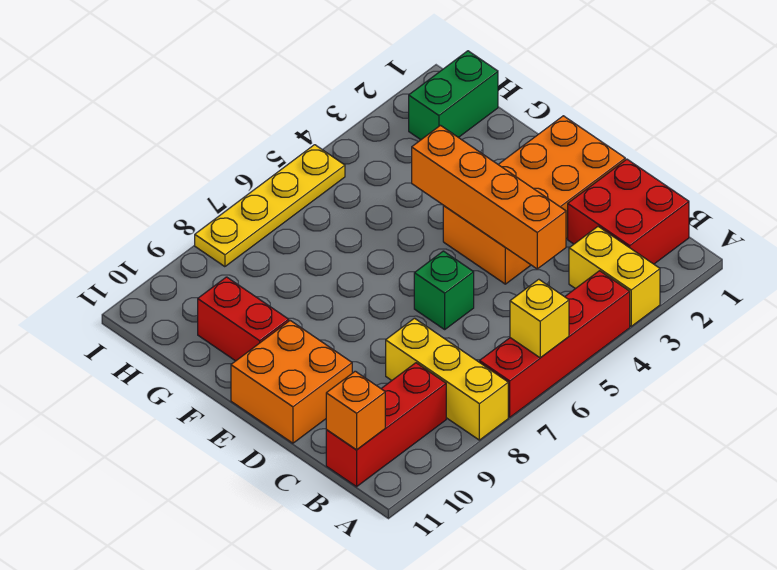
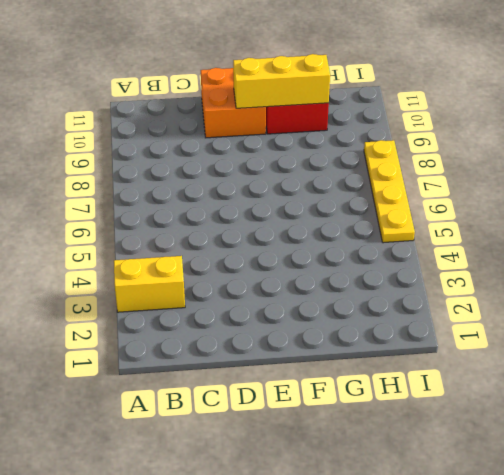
yellow 1x3 brick [233,54,330,108] -> yellow 1x3 brick moved to [386,318,508,440]
none -> red 1x4 brick [480,271,630,417]
none -> red 2x2 brick [568,159,689,264]
none -> red 1x3 brick [326,363,446,487]

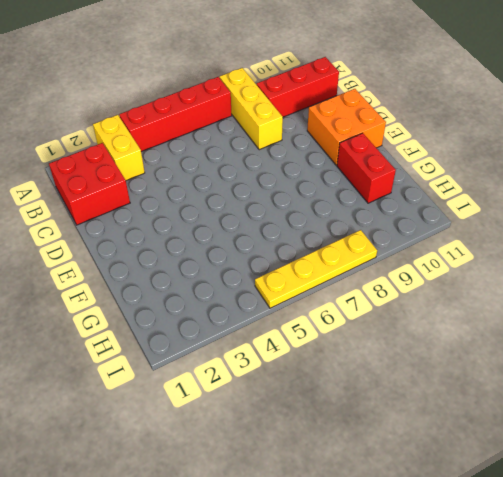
none -> orange 2x4 brick [443,116,625,284]
none -> green 1x1 brick [414,251,474,329]
none -> green 1x2 brick [409,51,498,140]

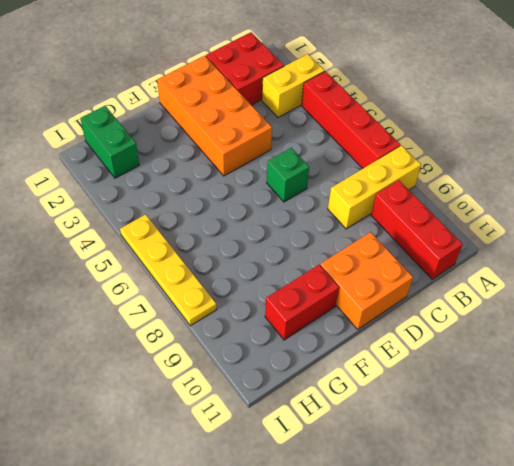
none -> yellow 1x1 brick [510,279,569,358]
none -> orange 1x1 brick [326,371,385,450]
none -> orange 1x4 brick [412,125,566,269]

